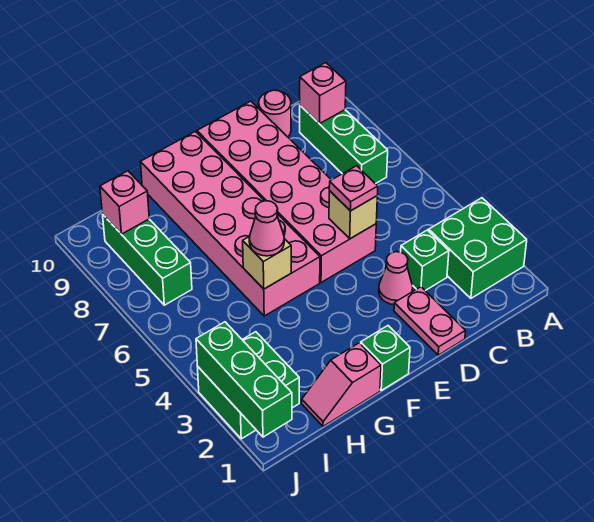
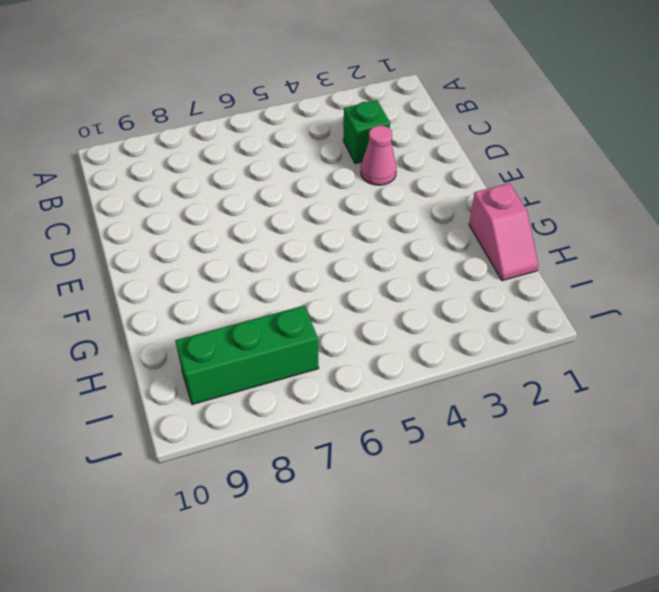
none -> green 2x2 brick [429,198,527,298]
none -> green 1x3 brick [300,106,388,184]
none -> pink 1x1 round brick [259,90,291,137]

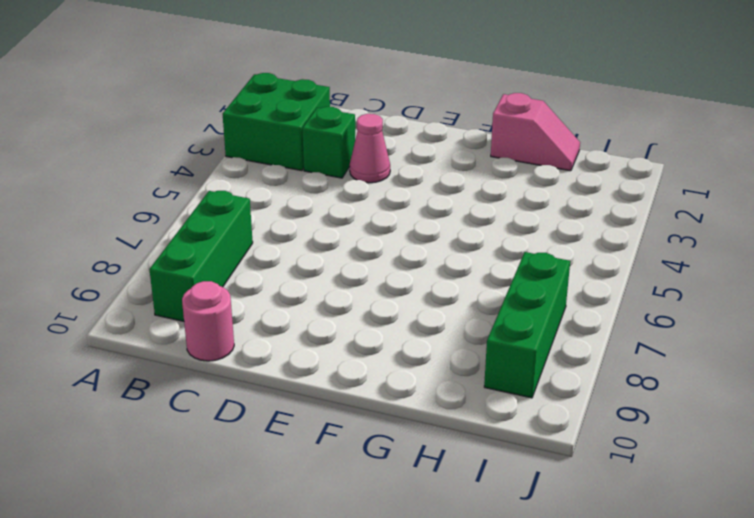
none -> pink 1x2 plate [394,287,465,355]
none -> pink 2x6 brick [197,101,376,282]
none -> green 1x1 brick [361,326,410,390]

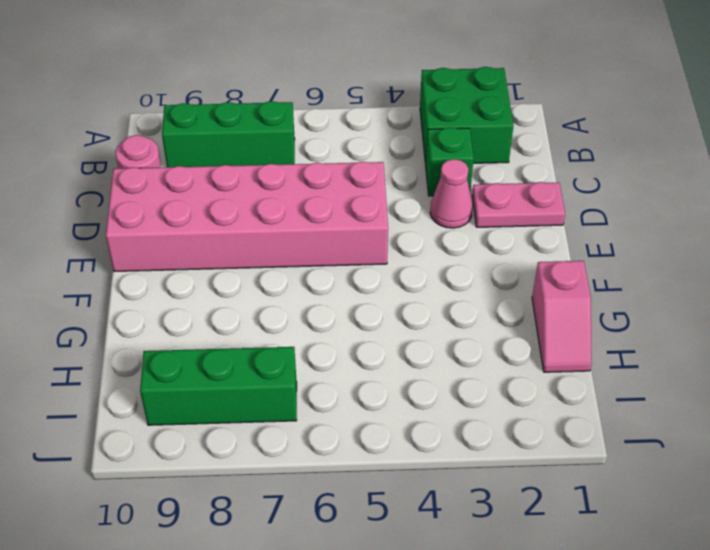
none -> green 1x1 brick [361,326,410,390]
none -> pink 2x6 brick [140,131,320,316]
none -> green 2x2 brick [197,332,299,439]

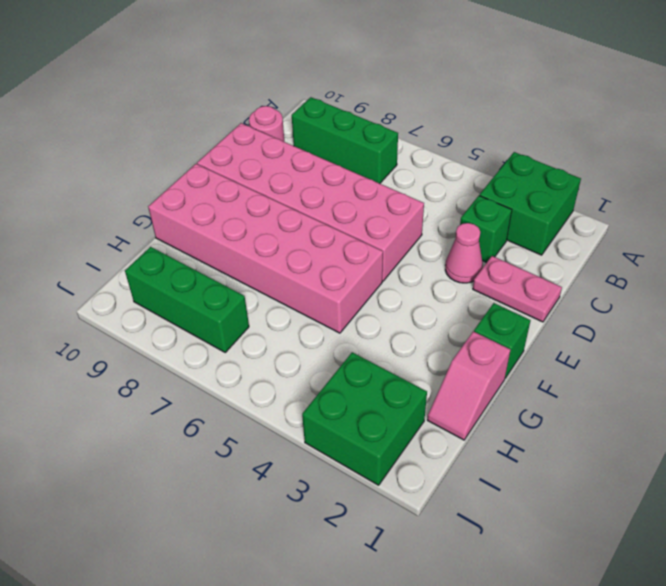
none -> pink 1x1 brick [300,63,346,124]
none -> tan 1x1 brick [329,191,377,239]
none -> tan 1x1 brick [243,236,291,289]

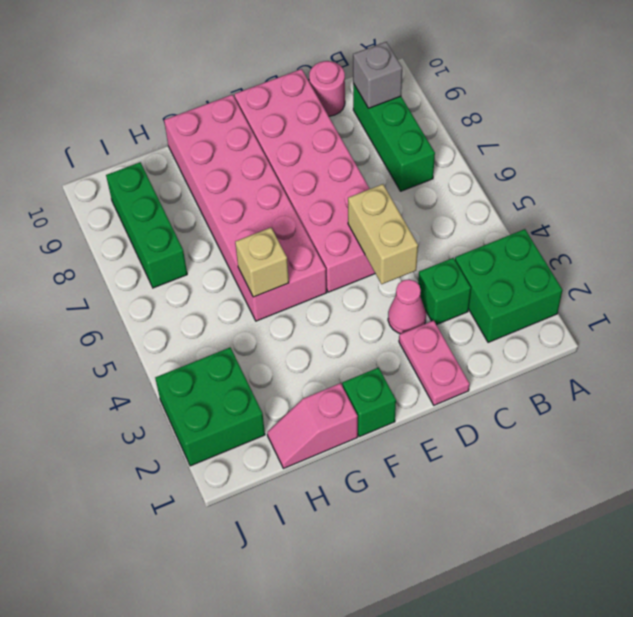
grey 1x1 brick [353,42,402,108] -> pink 1x1 brick [300,63,346,124]
tan 1x2 brick [348,184,418,284] -> tan 1x1 brick [329,191,377,239]
none -> pink 1x1 brick [100,171,149,234]
none -> green 1x3 brick [196,322,292,437]
none -> pink 1x1 plate [329,166,378,211]

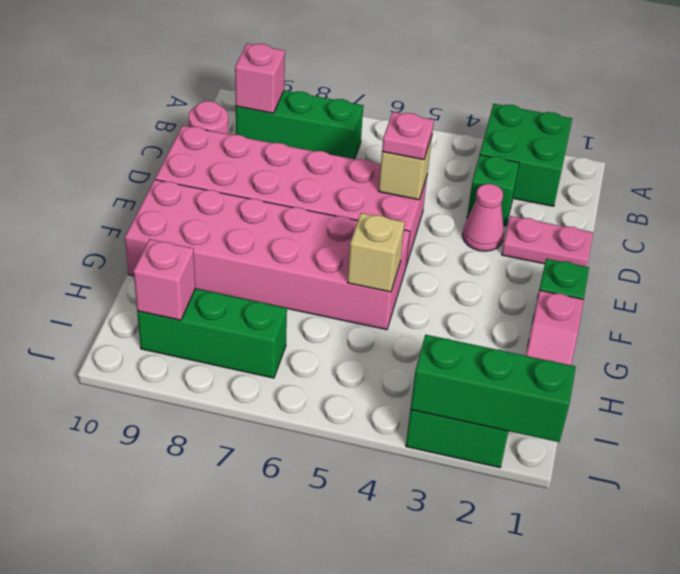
none -> pink 1x1 cone [249,201,284,256]

